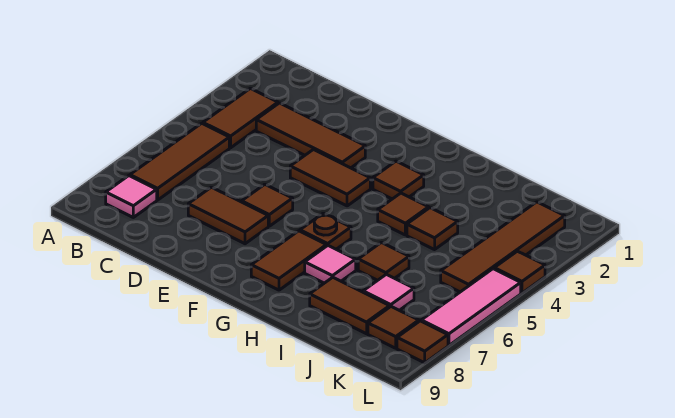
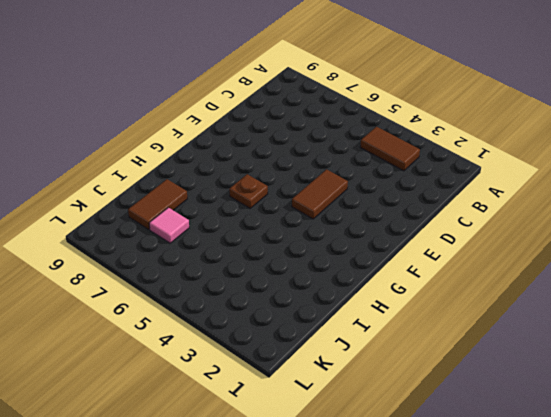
none -> brown 1x3 tile [130,123,229,200]
none -> pink 1x1 tile [106,176,157,217]
none -> brown 1x3 tile [256,103,365,168]

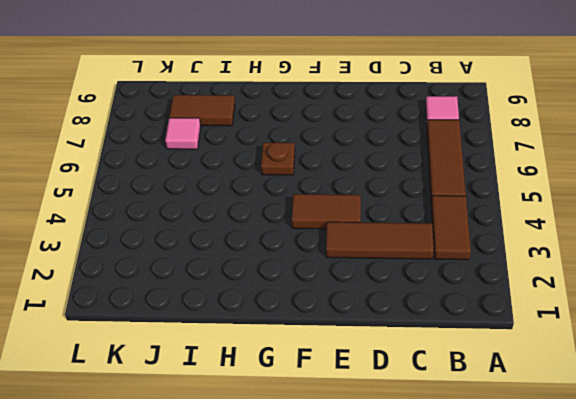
none -> brown 1x2 tile [188,187,268,244]
none -> brown 1x1 tile [242,184,293,226]
none -> brown 1x1 tile [373,161,424,199]

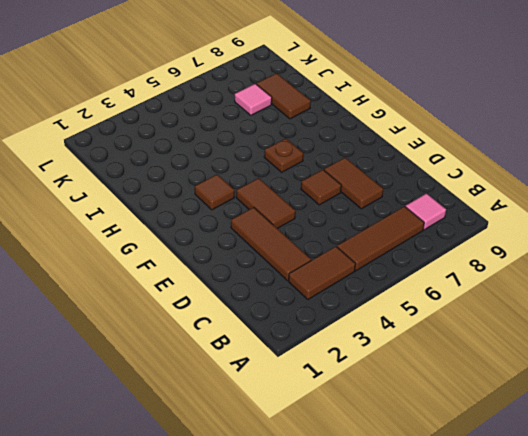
none -> brown 1x2 tile [251,231,327,290]
none -> brown 1x1 tile [378,193,429,235]
none -> pink 1x1 tile [305,246,356,283]

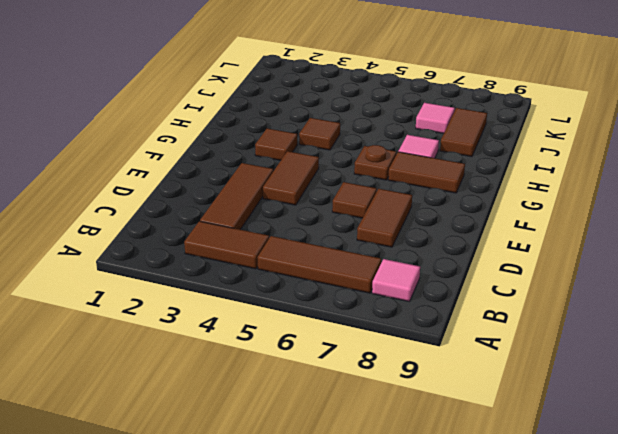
none -> brown 1x1 tile [407,208,458,250]
none -> brown 1x1 tile [358,243,409,280]
none -> brown 1x4 tile [441,202,565,292]

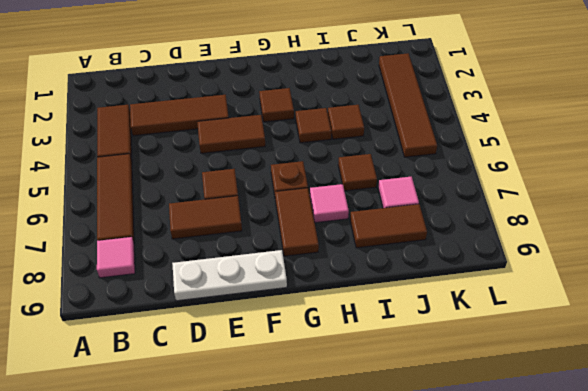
white 1x3 plate [172,250,287,301] -> none
none -> brown 1x1 tile [368,307,419,348]
none -> brown 1x1 tile [494,251,545,293]
none -> pink 1x3 tile [421,269,521,345]

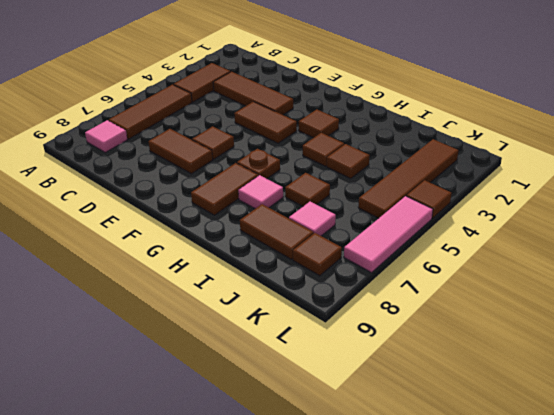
none -> brown 1x1 tile [397,321,448,363]

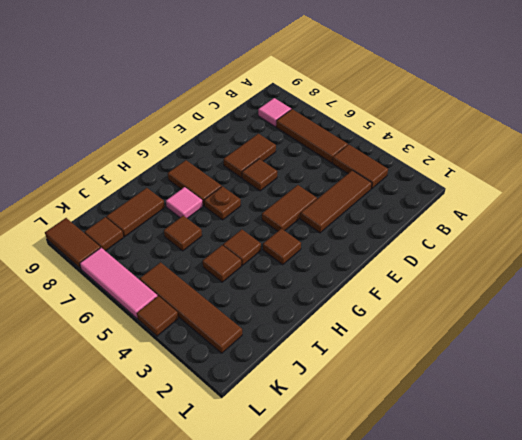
brown 1x2 tile [45,218,100,269] -> brown 1x1 tile [397,321,448,363]
none -> pink 1x1 tile [363,274,414,310]

